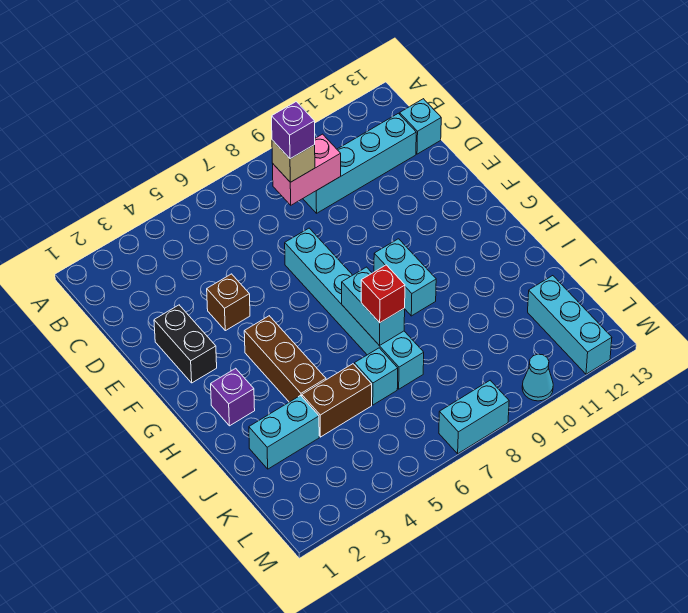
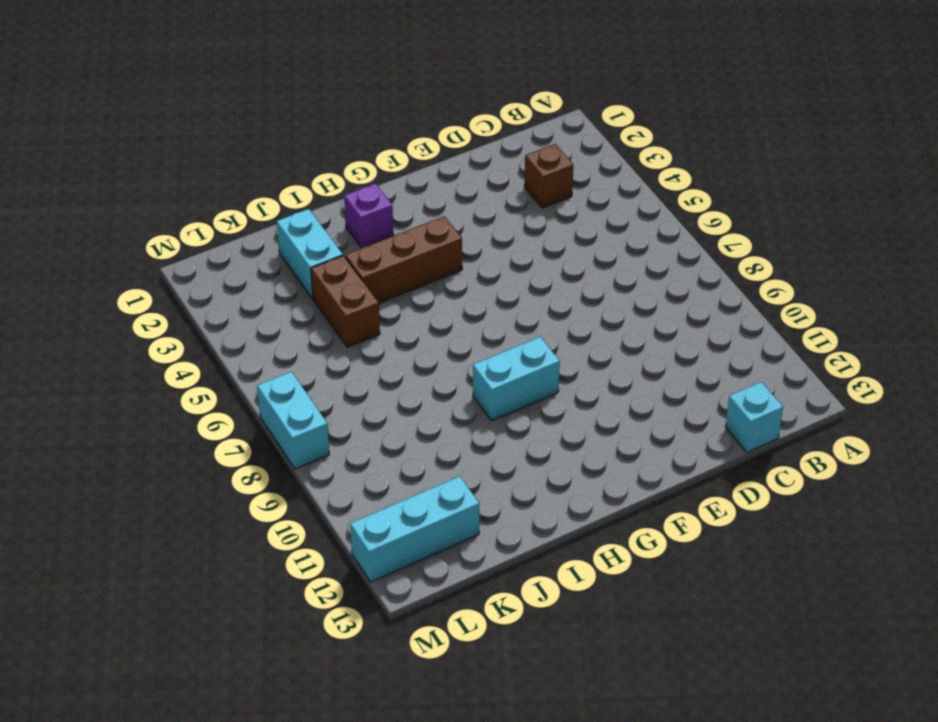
brown 1x1 brick [524,144,573,208] -> brown 1x1 brick moved to [207,274,250,331]
none -> cyan 1x4 brick [303,113,416,213]
none -> black 1x2 brick [154,305,217,383]
none -> cyan 1x6 brick [285,228,424,389]

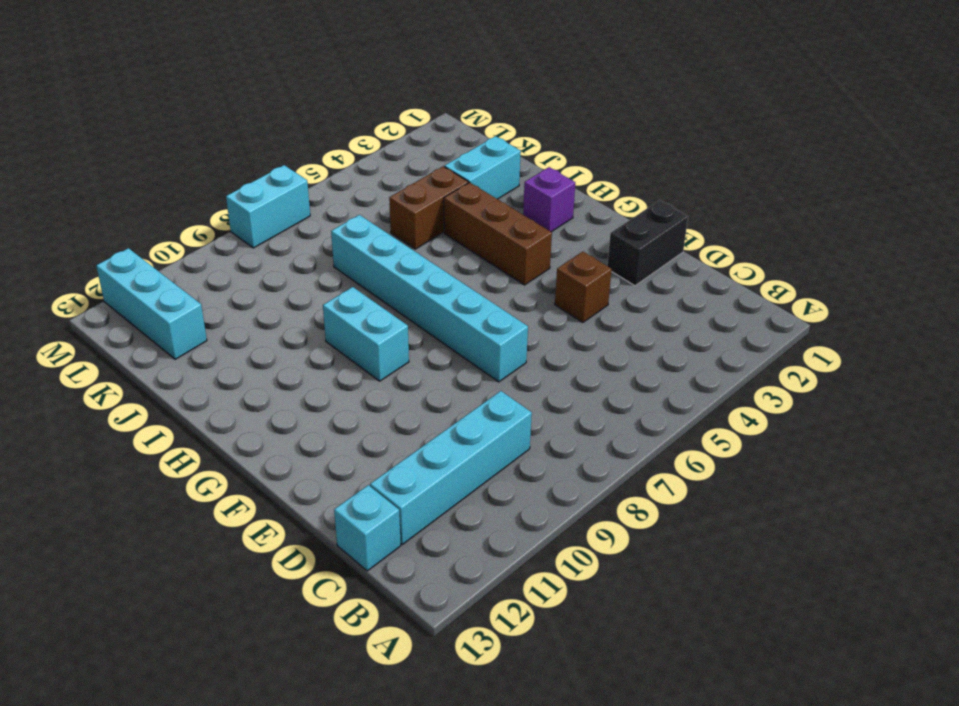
black 1x2 brick [607,200,688,286] -> black 1x2 brick turned to [154,305,217,383]
none -> cyan 1x1 brick [354,348,398,405]
none -> cyan 1x1 cone [522,354,553,401]
none -> pink 1x2 brick [273,134,341,205]

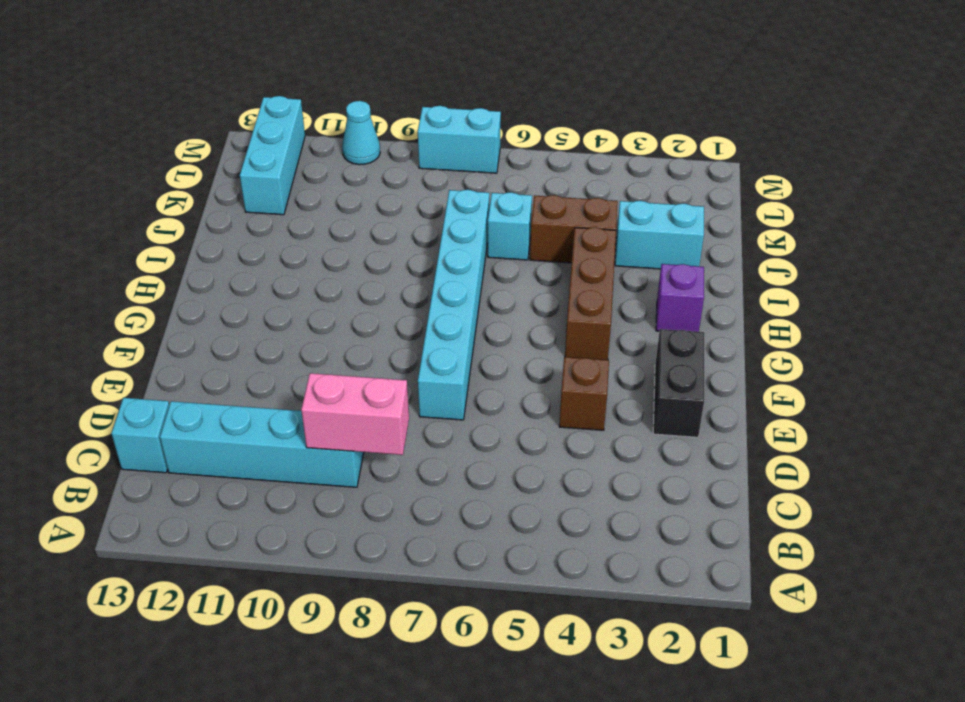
none -> cyan 1x2 brick [374,239,436,316]
none -> cyan 1x2 brick [342,267,405,346]
none -> tan 1x1 brick [272,140,315,182]

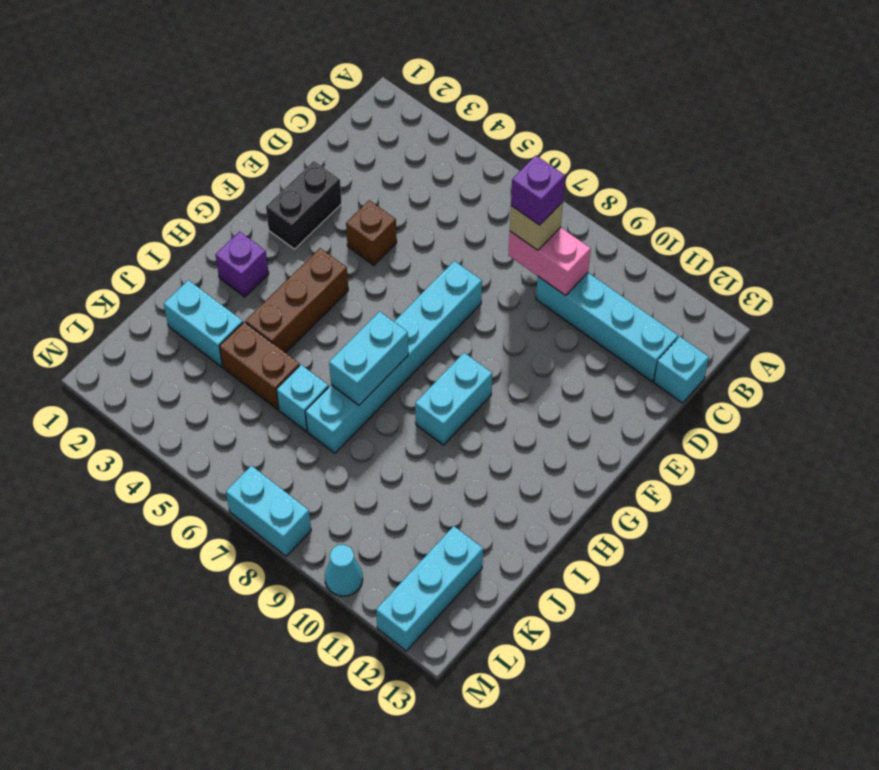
none -> red 1x1 brick [361,265,405,323]

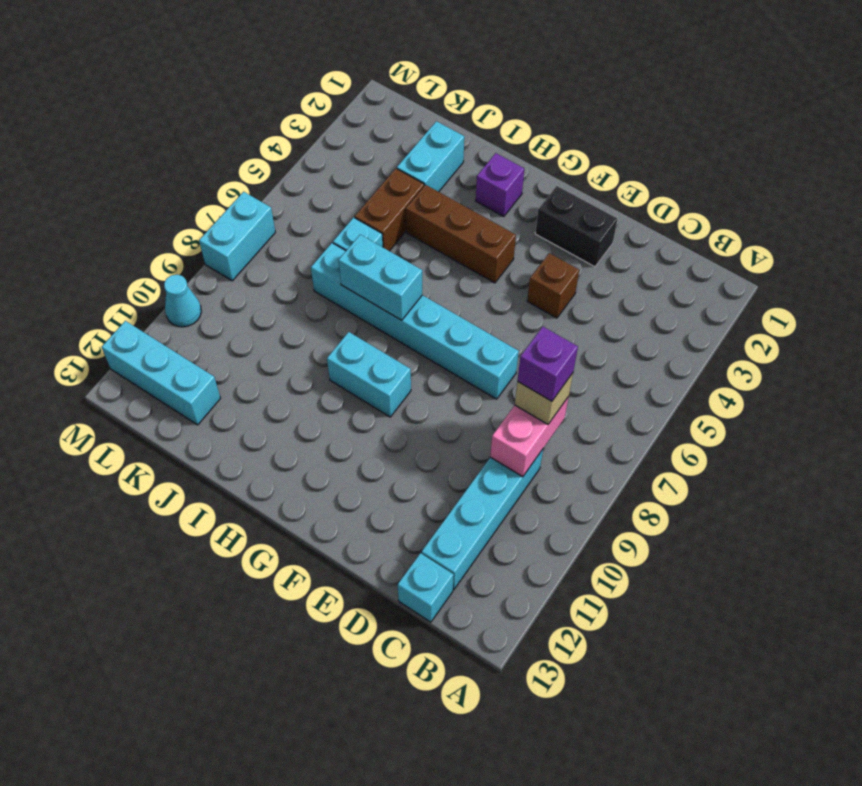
none -> red 1x1 brick [361,265,405,323]

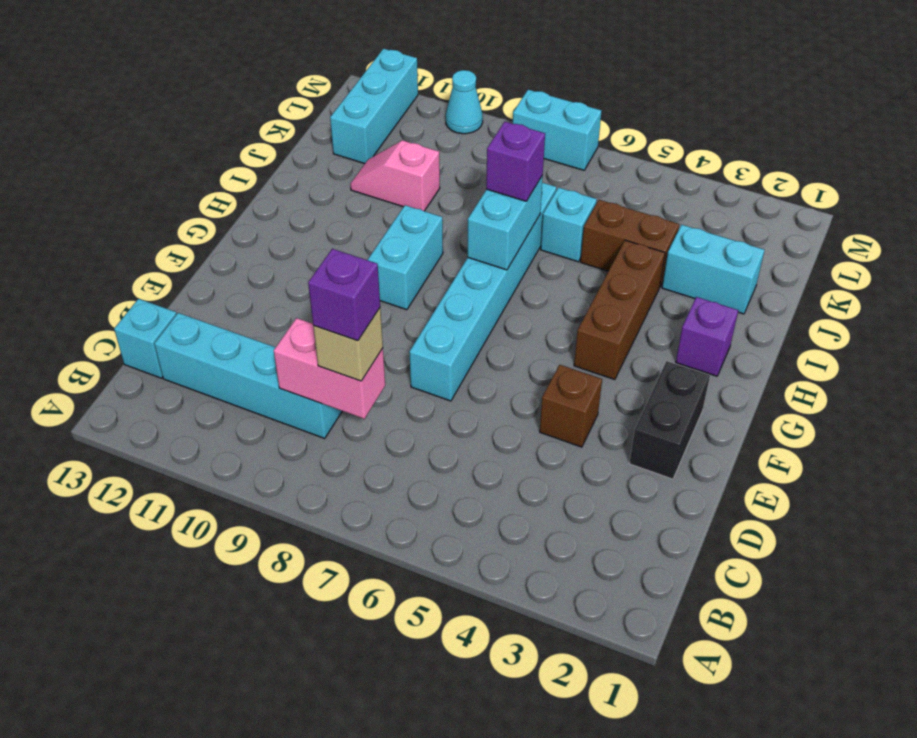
purple 1x1 brick [486,122,545,201] -> red 1x1 brick [361,265,405,323]
pink 1x2 slope [350,140,440,211] -> none

